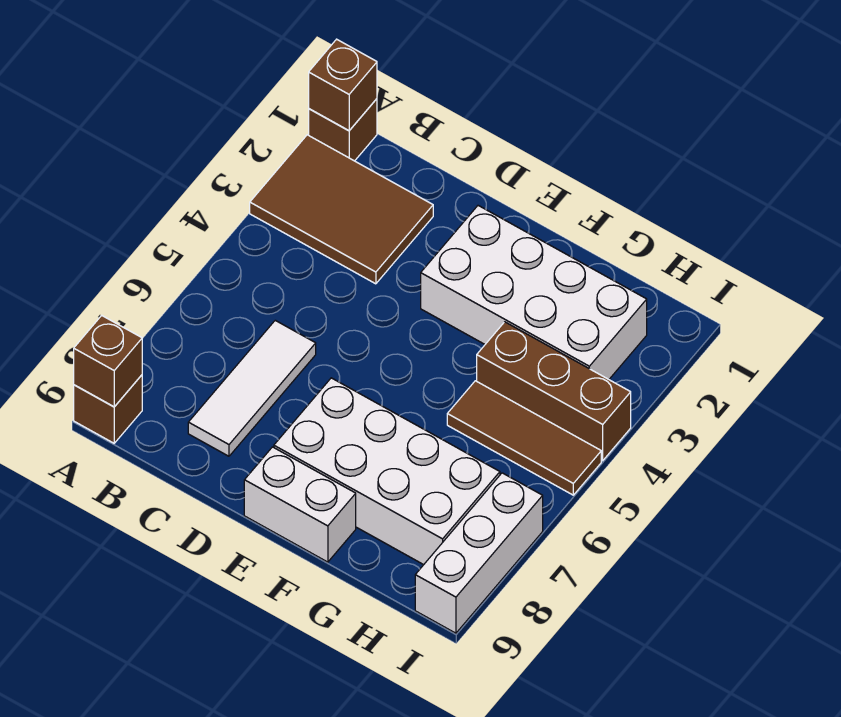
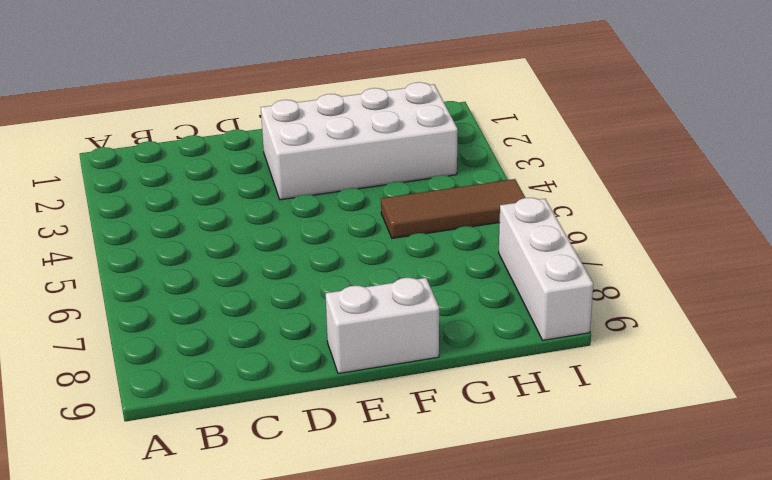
none -> brown 1x1 brick [309,99,377,161]
none -> brown 2x3 tile [250,135,433,284]
none -> brown 1x1 brick [74,375,142,443]

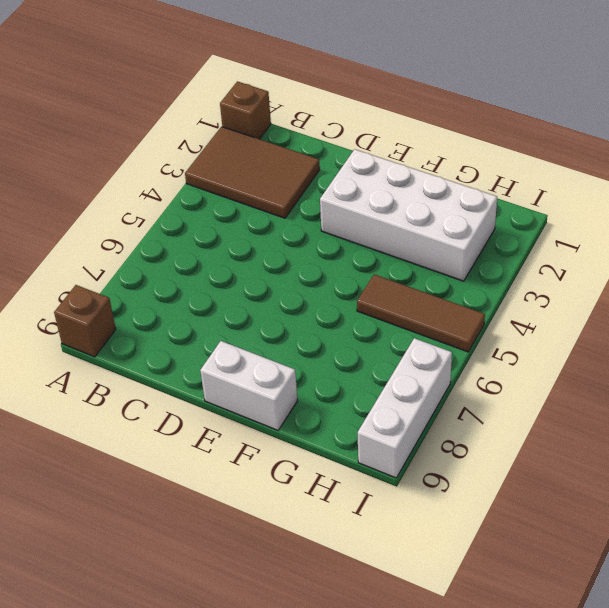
none -> white 1x3 tile [188,320,316,456]
none -> white 2x4 brick [274,378,500,565]
none -> brown 1x3 brick [477,322,631,461]

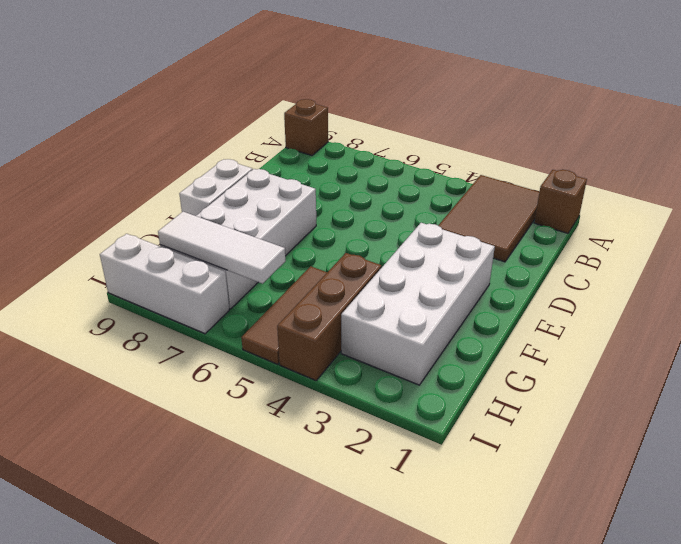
white 1x3 tile [158,212,285,284] -> white 1x3 tile moved to [188,320,316,456]
none -> brown 1x1 brick [309,39,377,131]
none -> brown 1x1 brick [74,315,142,407]

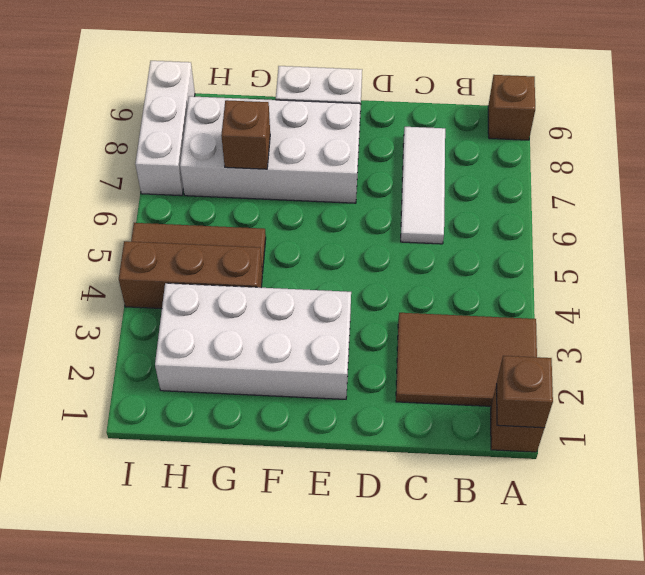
brown 1x1 brick [221,100,270,169] -> brown 1x1 brick moved to [74,315,142,407]

